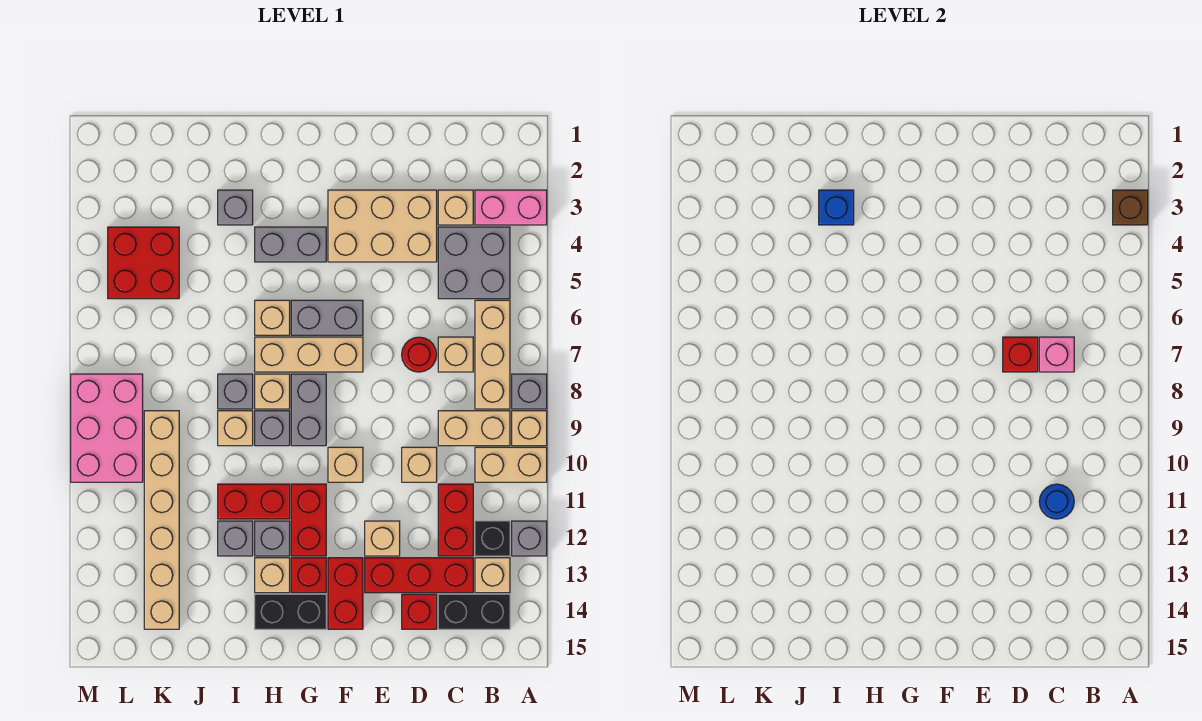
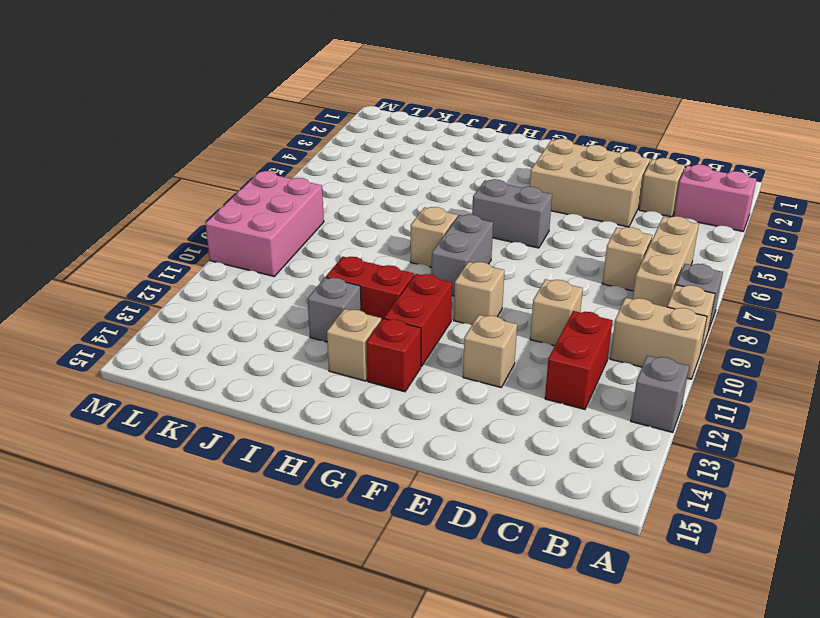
none -> grey 2x2 brick [438,227,510,299]
none -> tan 1x2 brick [438,411,510,446]
none -> black 1x1 brick [475,521,510,556]
none -> tan 1x1 brick [475,558,510,593]

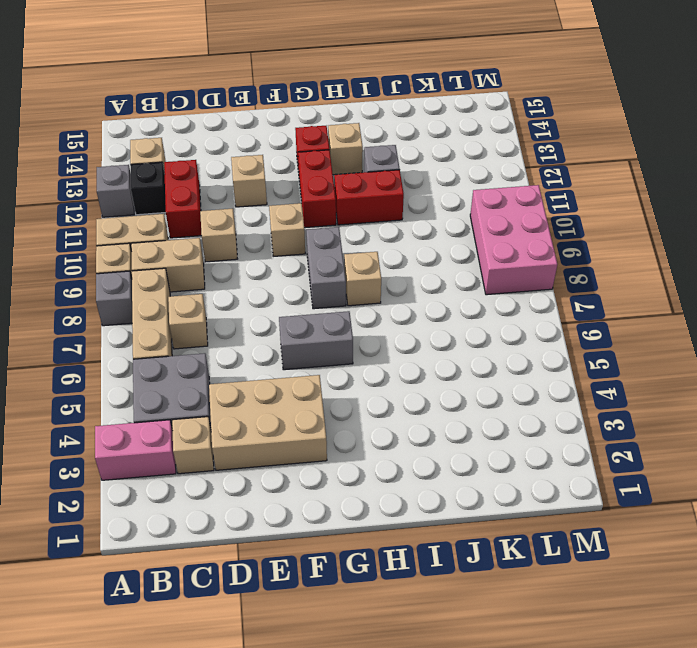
none -> black 1x2 brick [438,594,510,629]
none -> red 1x3 brick [365,558,473,593]
none -> red 1x1 round brick [402,337,437,372]
none -> red 1x1 brick [402,594,437,629]

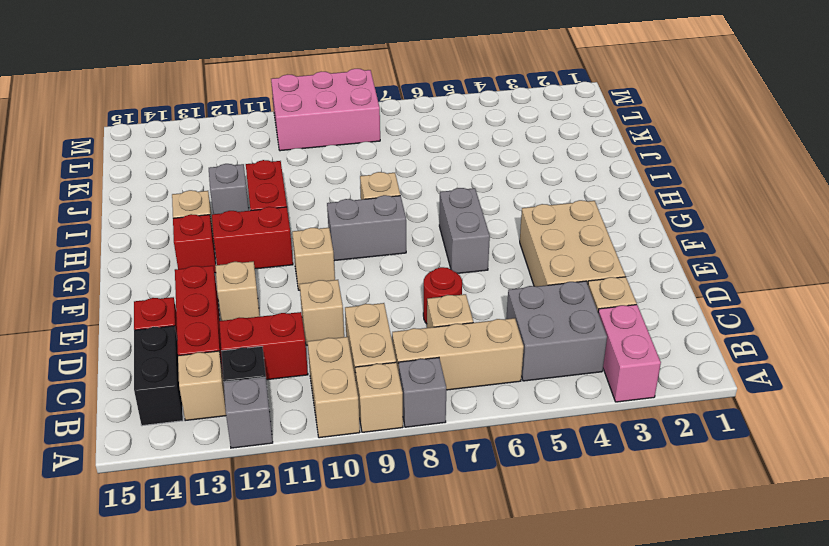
none -> tan 1x3 brick [255,337,363,372]
none -> red 1x2 brick [328,558,363,629]
none -> grey 1x2 brick [255,227,326,262]
none -> black 1x2 brick [255,594,326,629]

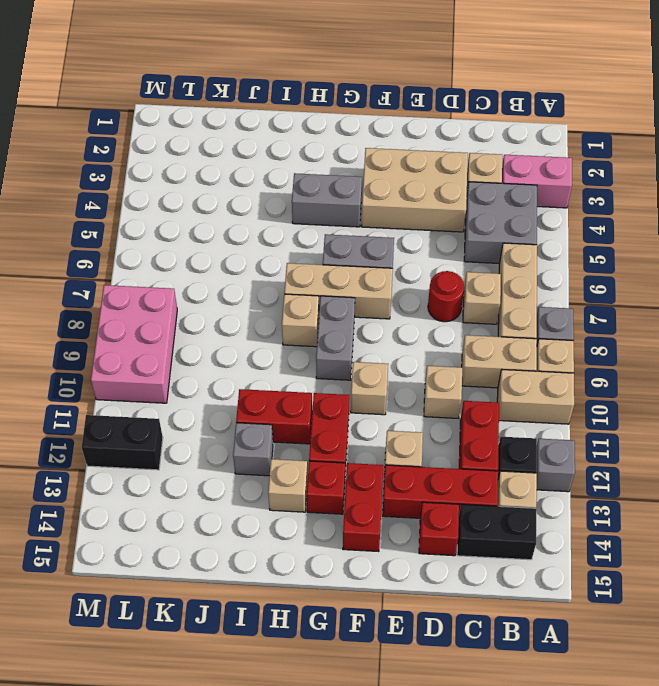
black 1x2 brick [82,415,163,470] -> black 1x2 brick moved to [255,594,326,629]
none -> tan 1x1 brick [255,300,290,335]
none -> grey 1x1 brick [255,411,290,446]
none -> grey 1x1 brick [255,521,290,556]
none -> grey 1x1 brick [218,190,253,225]

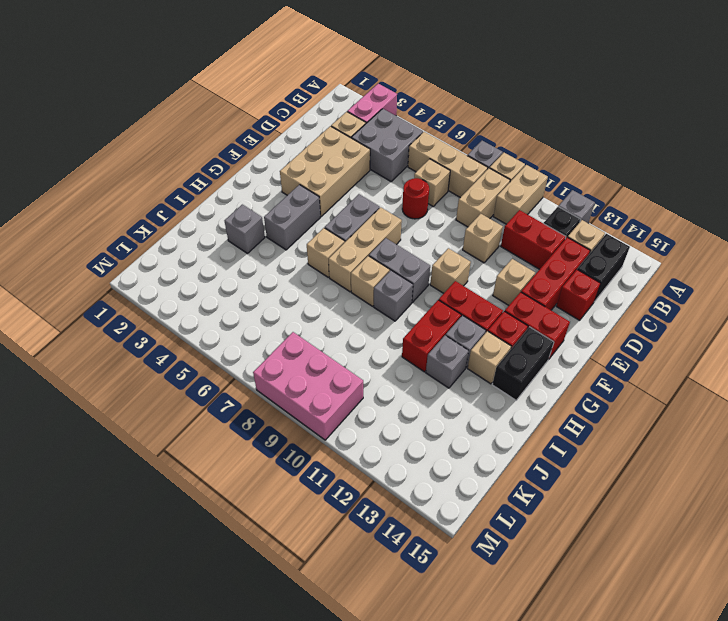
none -> grey 1x1 brick [218,374,253,409]
none -> tan 1x1 brick [218,411,253,446]
none -> red 2x2 brick [108,227,179,299]
none -> tan 1x6 brick [144,411,179,629]

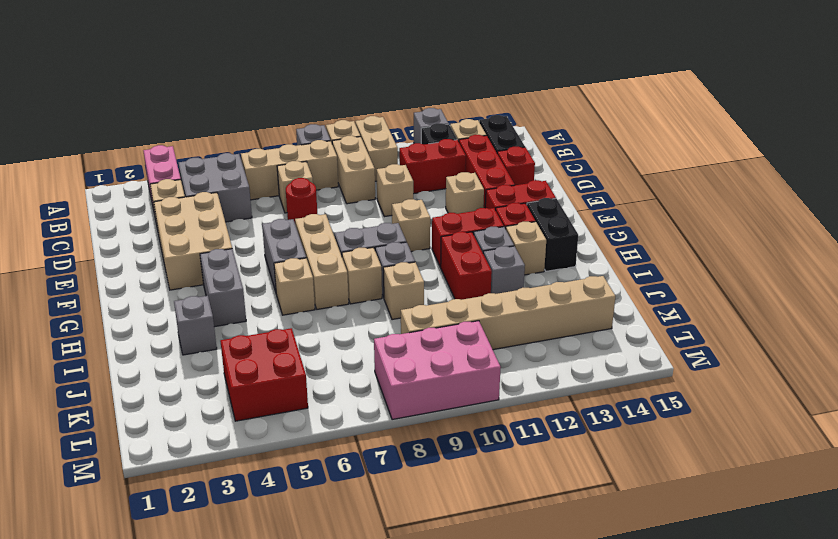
none -> grey 1x1 brick [218,374,253,409]
none -> brown 1x1 brick [1113,190,1148,225]
none -> pink 1x1 brick [1039,337,1074,372]
none -> blue 1x1 round brick [1039,484,1074,519]

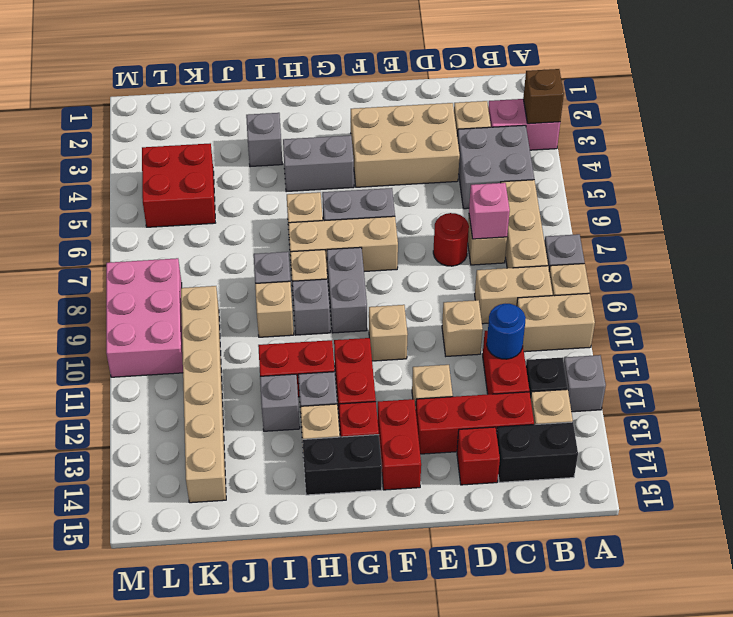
none -> red 1x1 brick [1003,337,1038,372]
none -> blue 1x1 brick [819,190,854,225]

